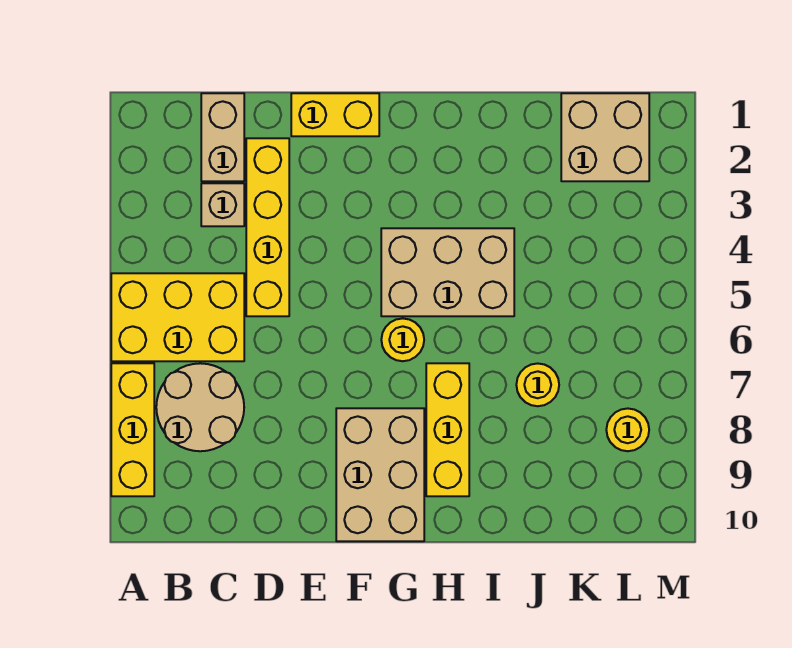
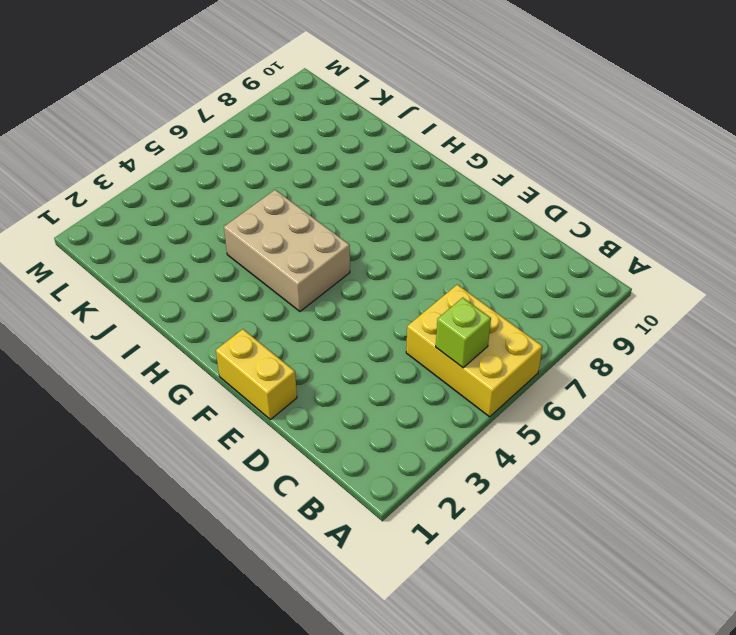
lime 1x1 brick [436,298,491,368] -> none
none -> yellow 1x3 brick [111,363,154,496]
none -> tan 2x2 round brick [156,363,244,451]
none -> tan 1x2 brick [201,93,244,181]

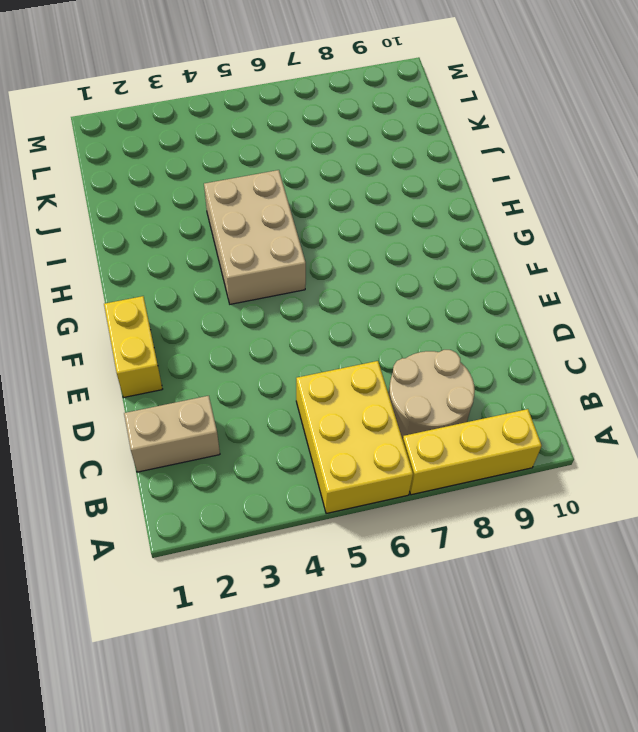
none -> tan 1x1 brick [201,183,244,226]
none -> yellow 1x4 brick [246,138,289,316]
none -> tan 2x3 brick [336,408,424,541]

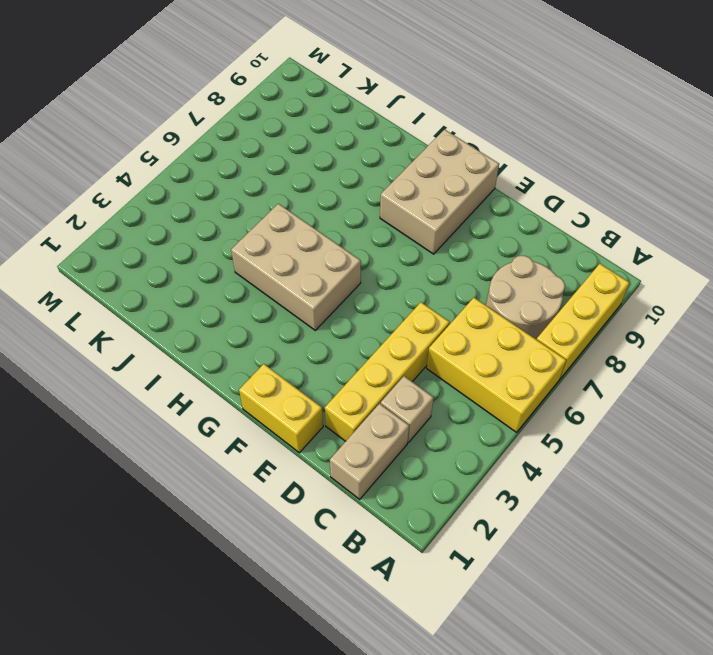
none -> yellow 1x1 round brick [381,318,424,361]
none -> yellow 1x3 brick [426,363,469,496]
none -> yellow 1x1 round brick [516,363,559,406]

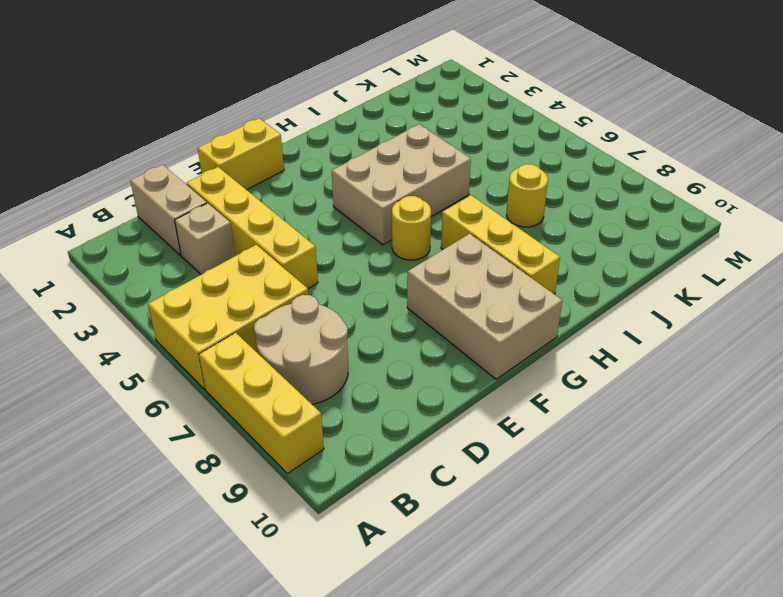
none -> tan 2x2 brick [561,93,649,181]
none -> yellow 1x1 round brick [606,408,649,451]

